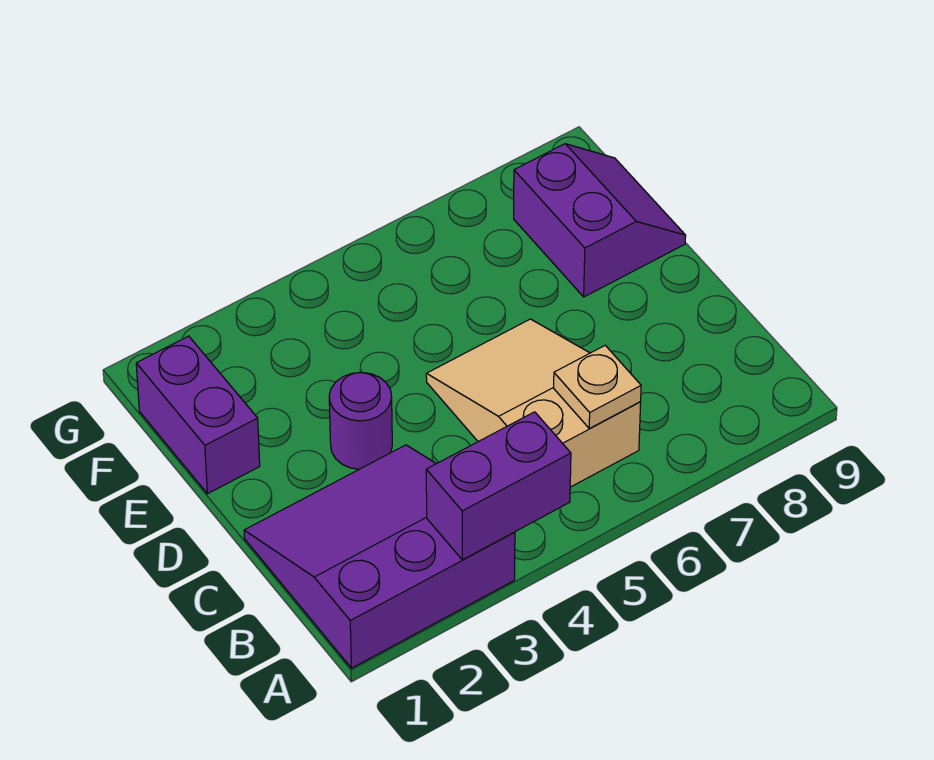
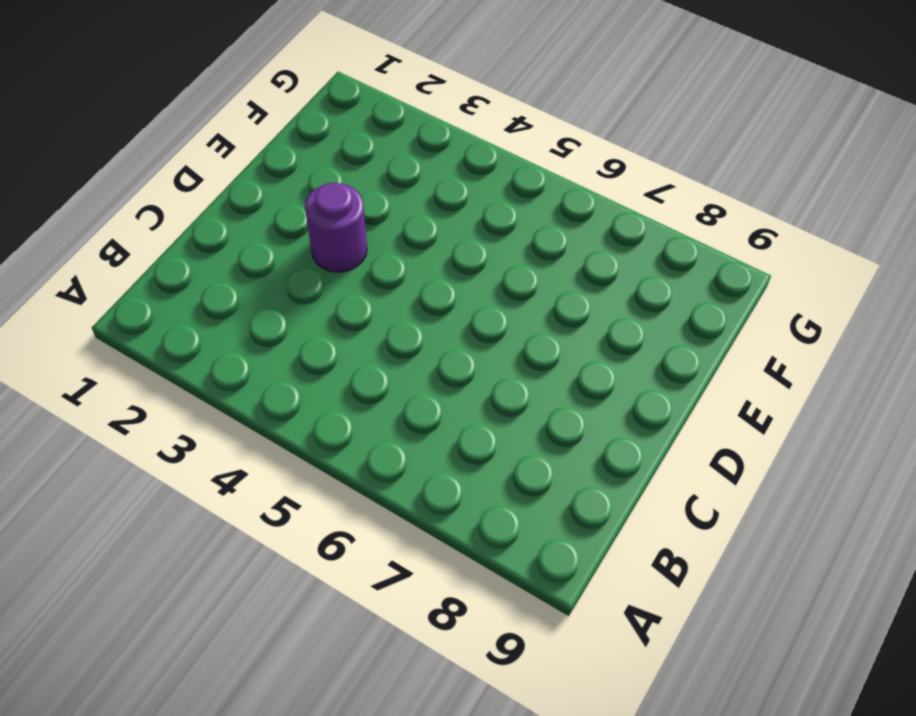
none -> purple 3x3 slope [244,445,515,668]
none -> tan 2x3 slope [426,319,641,487]

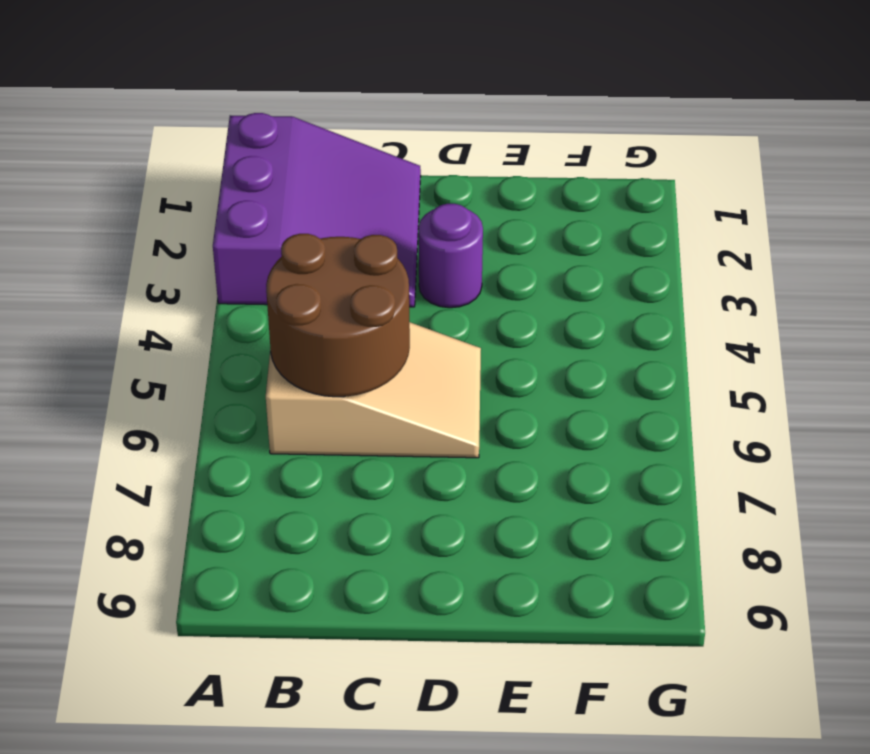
brown 2x2 round brick [266,234,410,397] -> tan 1x1 plate [554,345,641,428]
none -> purple 1x2 brick [136,336,260,494]
none -> purple 2x2 slope [514,144,686,297]

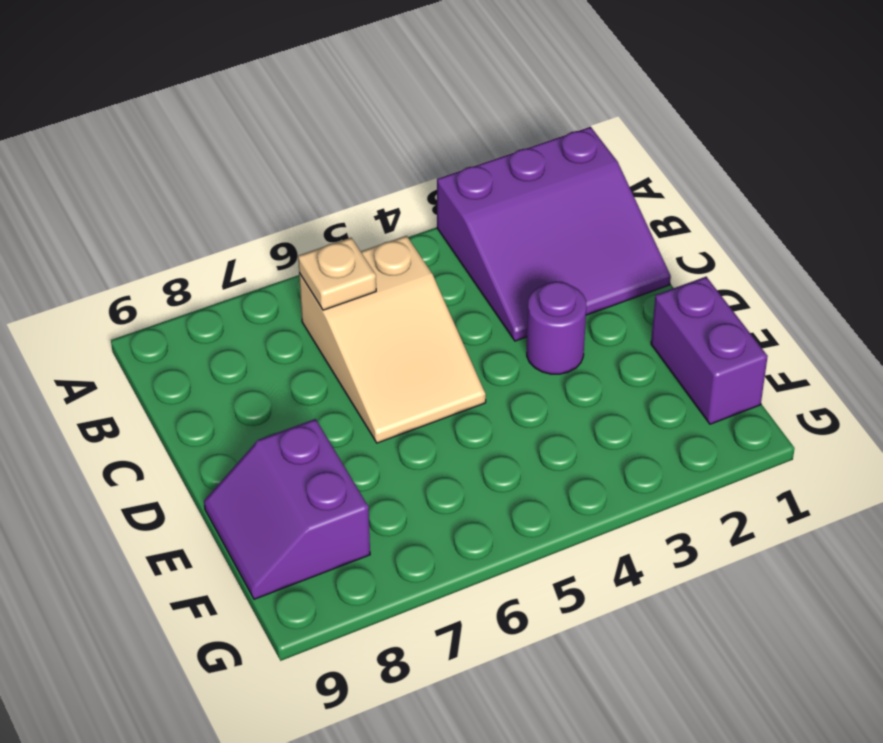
none -> purple 1x2 brick [426,412,571,560]

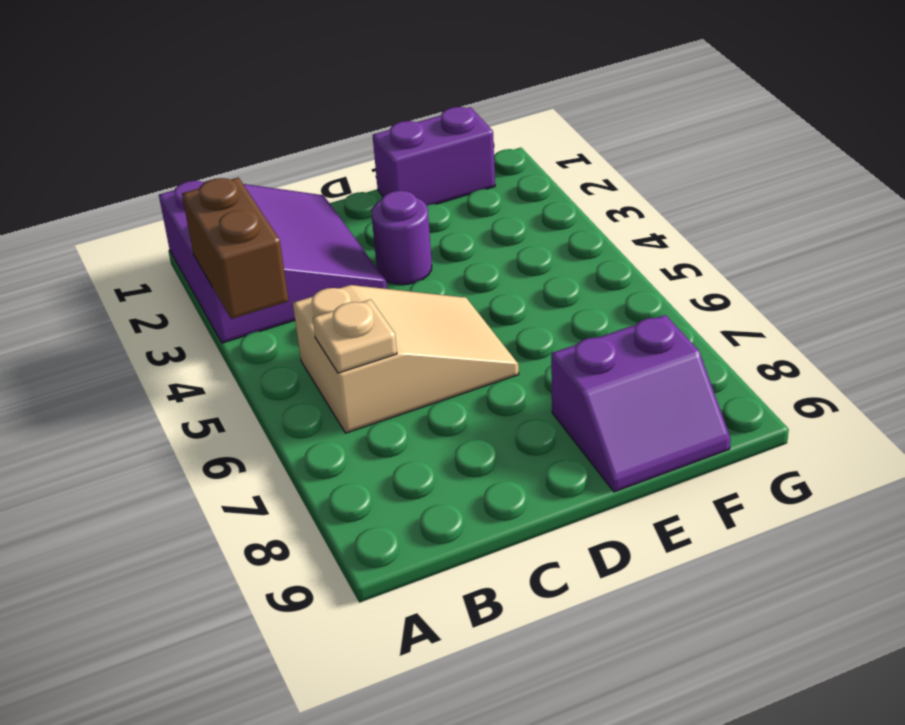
brown 1x2 brick [182,177,289,319] -> purple 1x2 brick [426,412,571,560]

